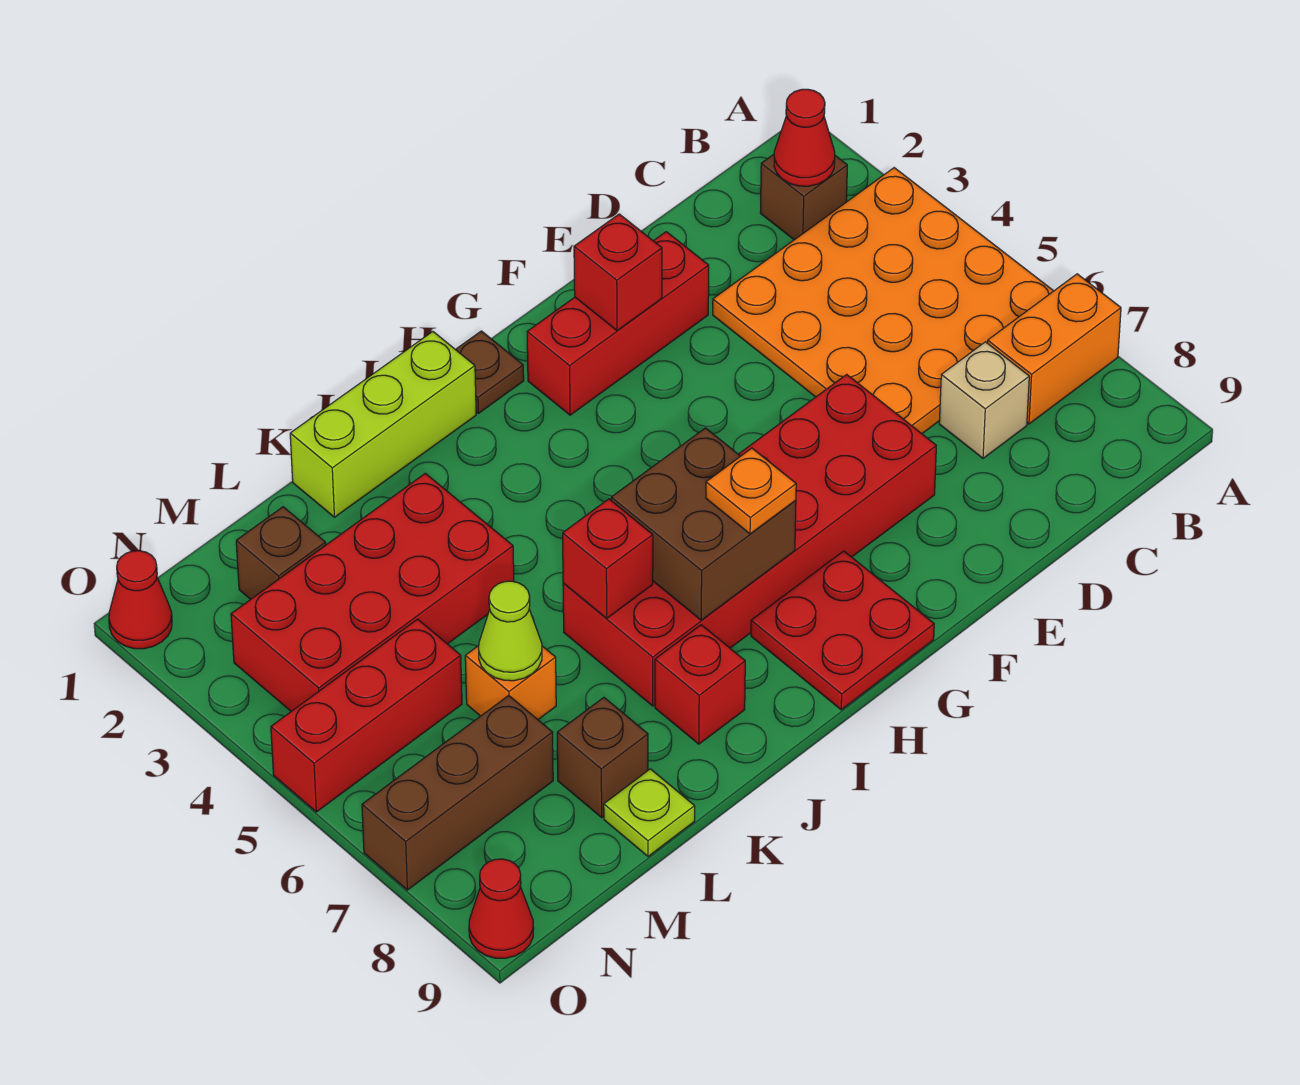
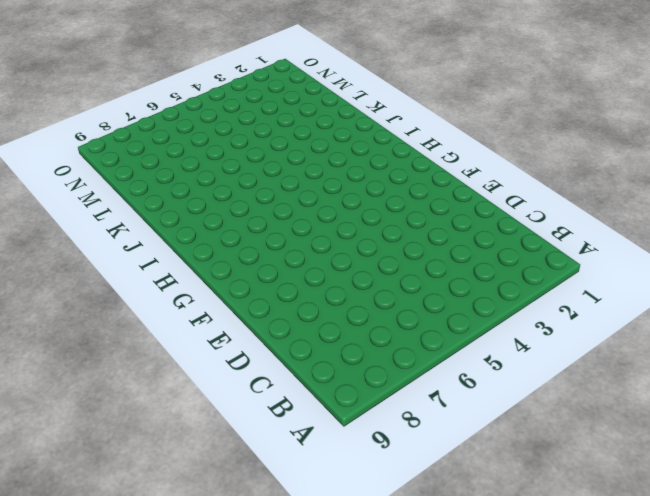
none -> orange 4x4 plate [713,168,1053,434]
none -> orange 1x2 brick [988,274,1121,424]
none -> brown 1x1 brick [760,154,847,240]

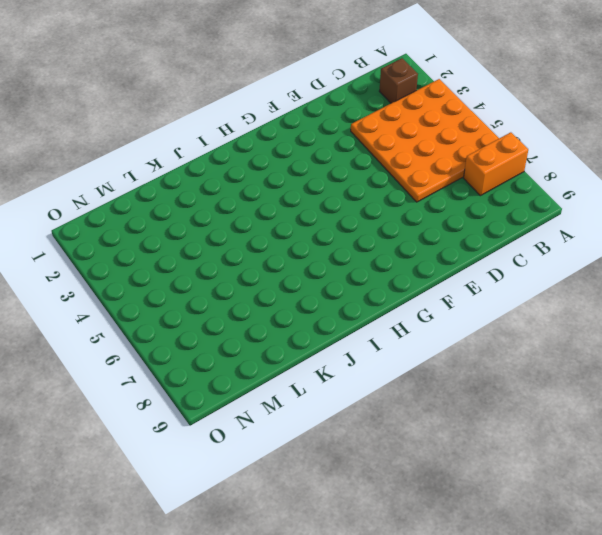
none -> tan 1x1 brick [939,342,1029,458]
none -> red 1x3 brick [527,232,709,415]
none -> red 2x6 brick [563,374,936,706]

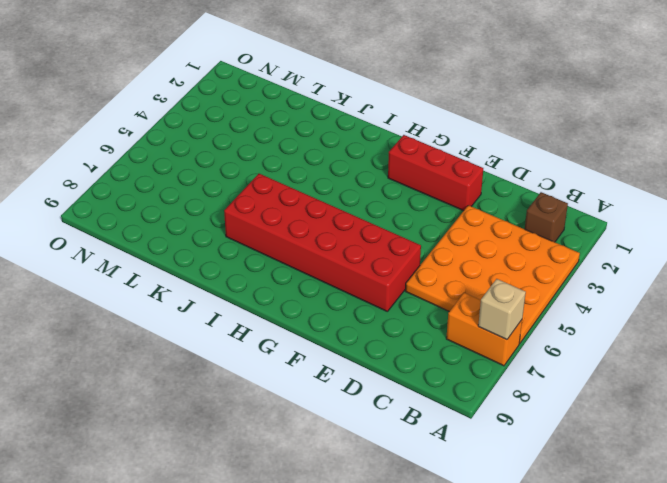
tan 1x1 brick [478,279,526,340] -> tan 1x1 brick moved to [939,342,1029,458]
none -> red 2x2 plate [751,551,934,710]
none -> brown 1x1 plate [455,331,524,413]
none -> lime 1x3 brick [290,332,476,517]

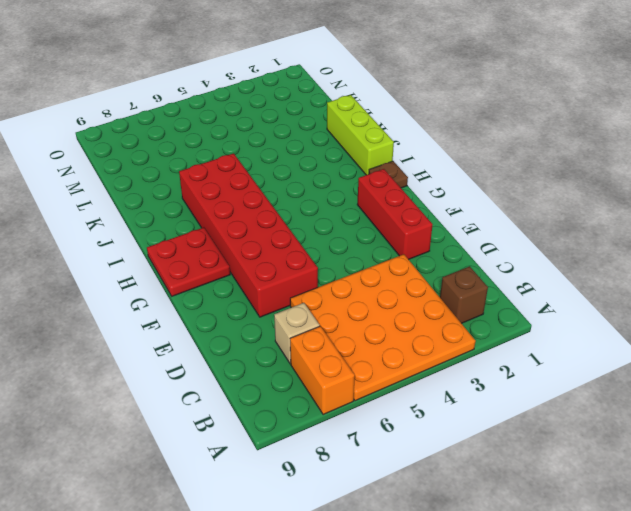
none -> red 1x1 brick [655,625,745,744]
none -> red 2x4 brick [231,473,514,711]
none -> orange 1x1 brick [465,646,556,719]

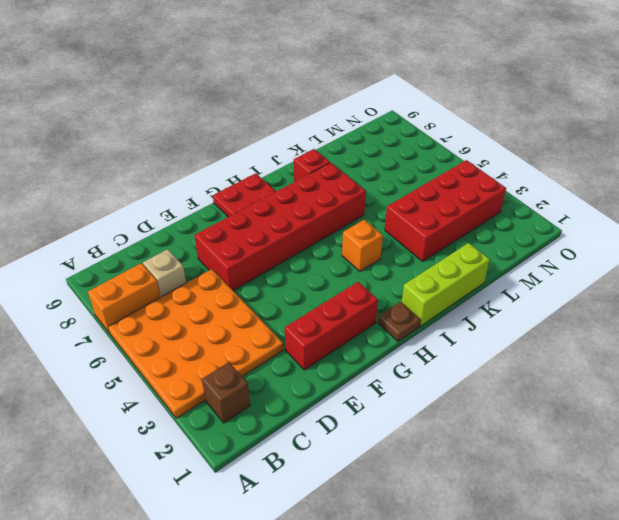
orange 1x1 brick [342,220,383,271] -> orange 1x1 brick moved to [465,646,556,719]
none -> brown 1x1 brick [557,698,648,817]
none -> lime 1x1 plate [604,769,695,856]
none -> brown 1x1 brick [236,507,326,599]

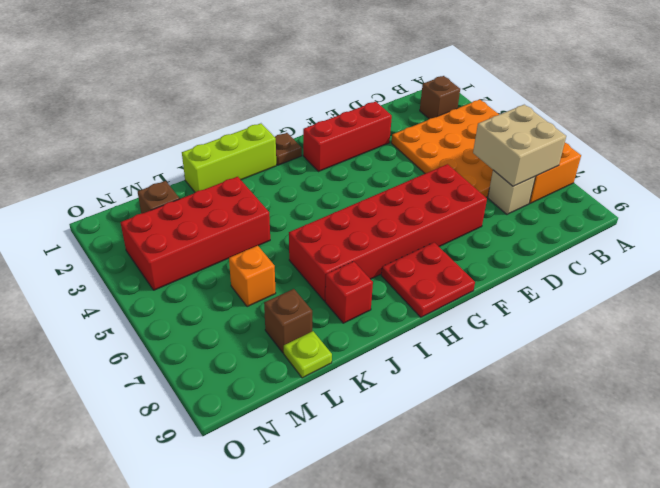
tan 2x2 brick [473,105,566,186] -> none
none -> red 1x3 brick [271,619,462,812]
none -> brown 1x3 brick [362,696,553,890]
none -> red 1x1 cone [109,551,172,649]

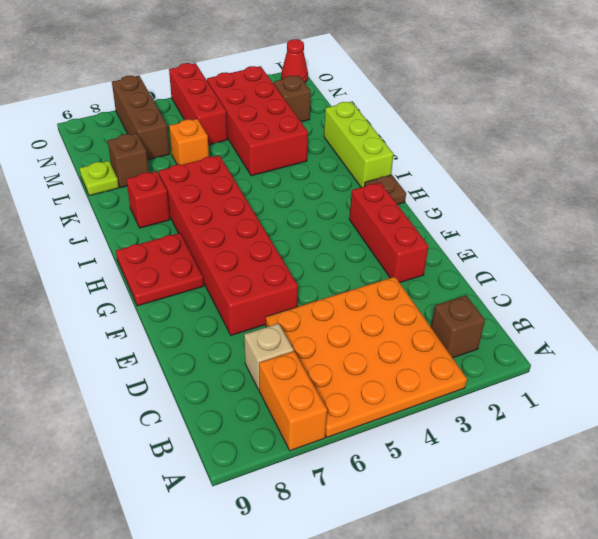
none -> red 1x1 cone [469,859,534,958]
none -> red 1x1 cone [774,89,835,186]
none -> red 1x1 brick [574,214,662,331]

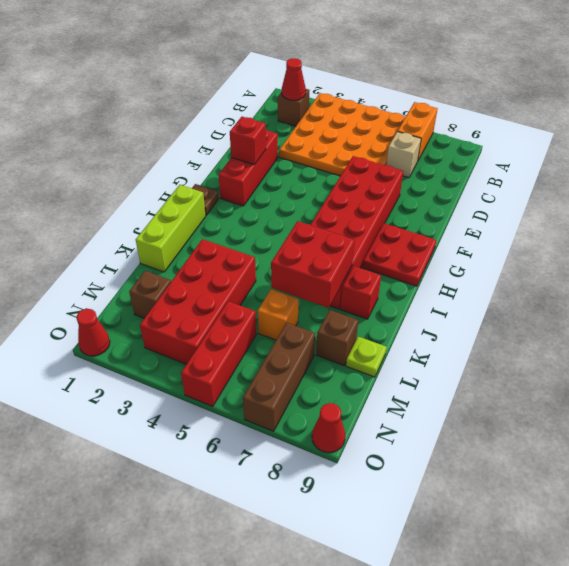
red 2x2 brick [271,221,355,308] -> red 1x1 brick [563,499,653,619]
none -> brown 2x2 brick [611,428,796,620]
none -> lime 1x1 cone [479,581,542,681]
none -> orange 1x1 plate [706,448,796,534]

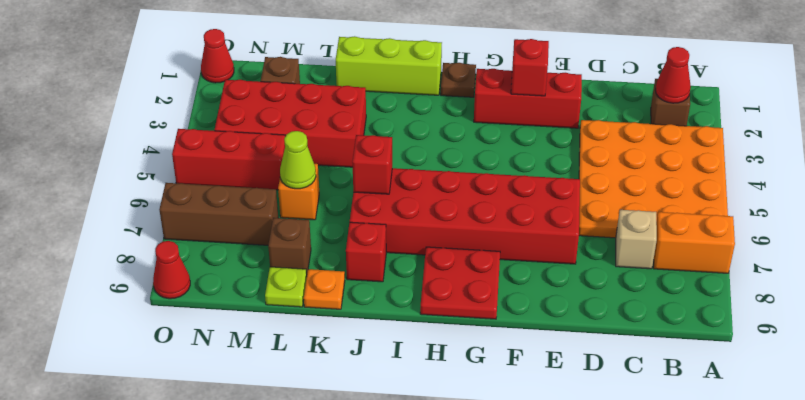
orange 1x1 plate [304,269,345,309] -> orange 1x1 plate moved to [706,448,796,534]
none -> brown 2x2 brick [611,428,796,620]

